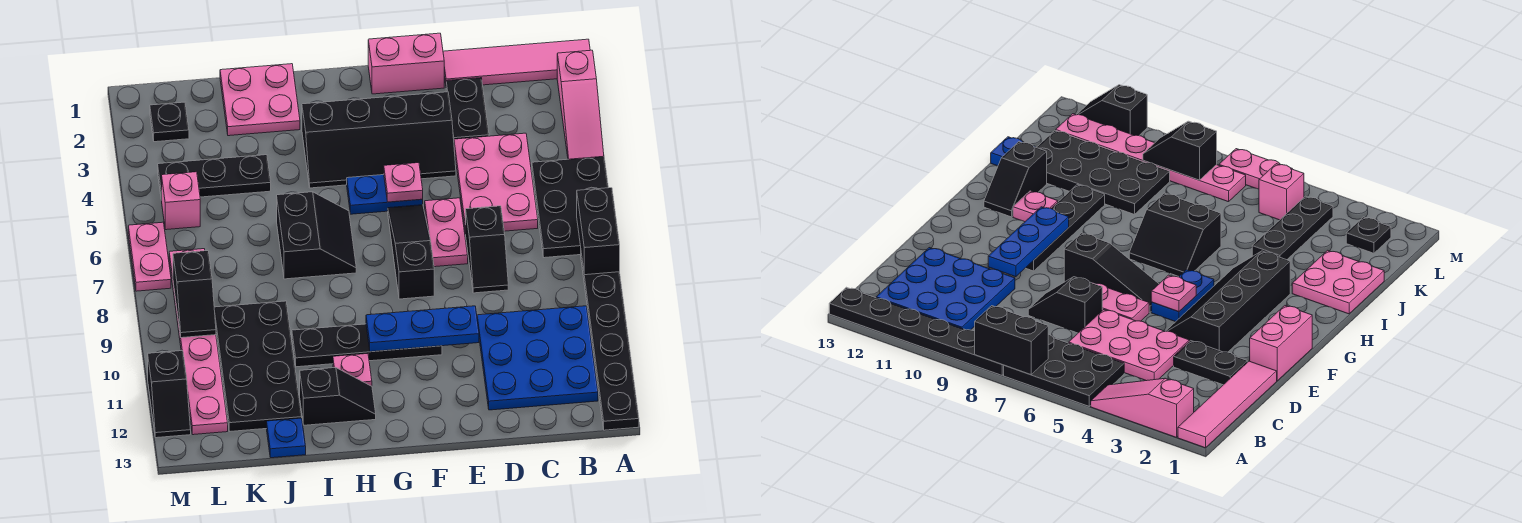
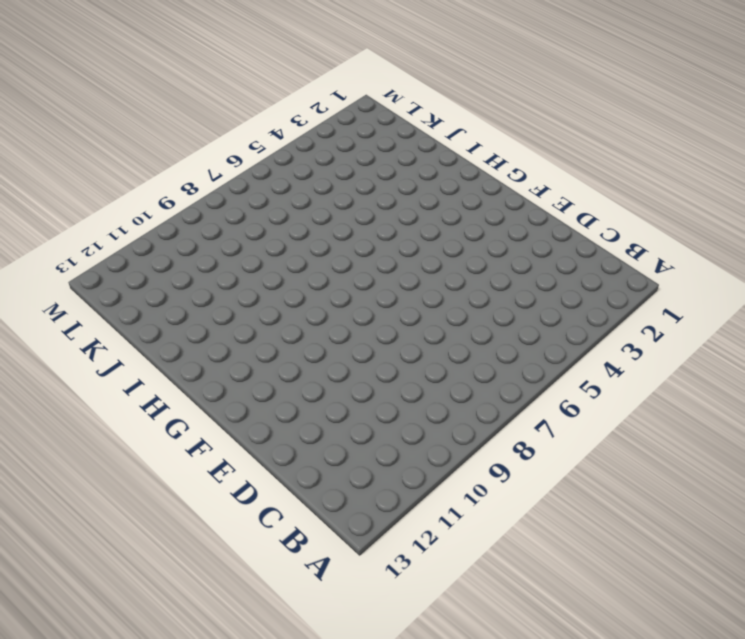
none -> pink 1x4 tile [443,39,590,85]
none -> pink 1x3 slope [557,50,604,159]
none -> black 2x3 plate [532,156,608,258]
none -> black 1x6 plate [581,254,639,430]

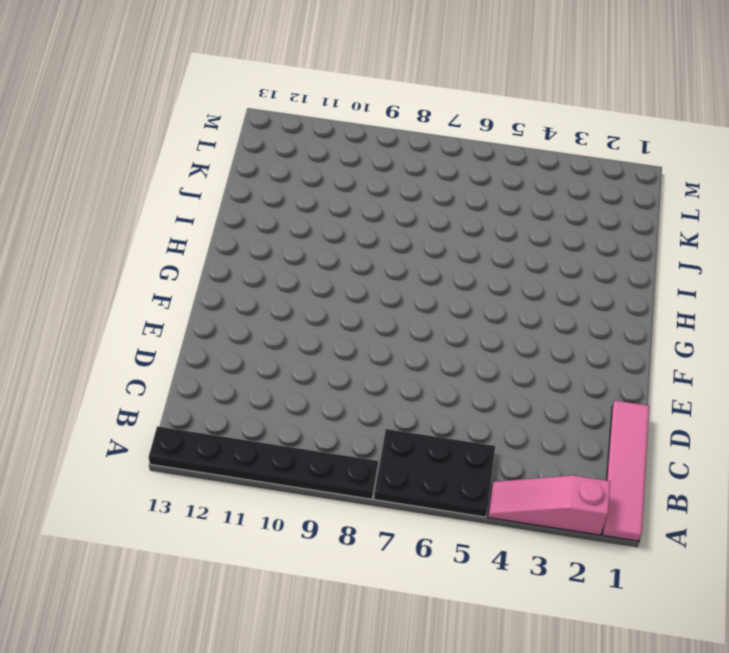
none -> blue 3x3 plate [477,306,598,410]
none -> pink 2x3 plate [454,133,538,234]
none -> black 1x2 plate [446,78,489,139]
none -> black 1x2 slope [465,206,508,293]

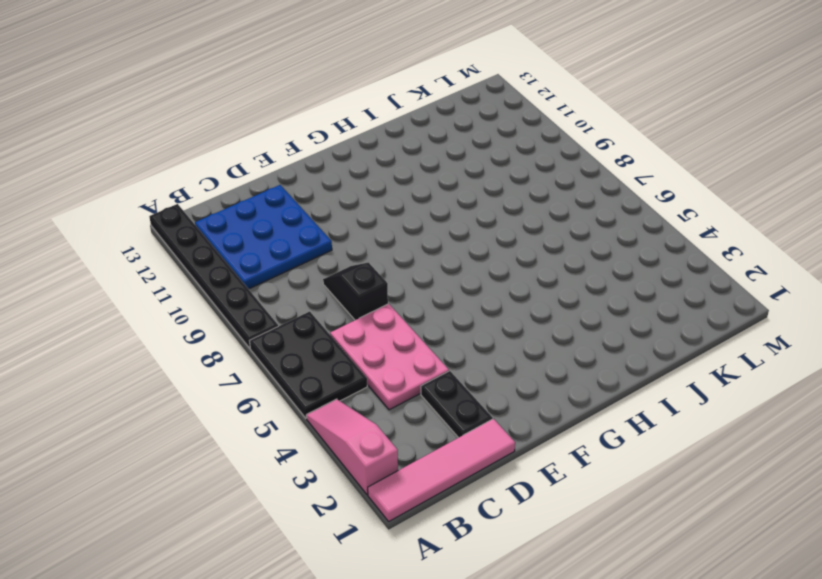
none -> pink 1x2 brick [368,33,444,94]
none -> black 2x4 slope [302,92,456,188]
none -> pink 1x2 plate [425,198,468,267]
none -> blue 1x2 plate [347,175,423,214]

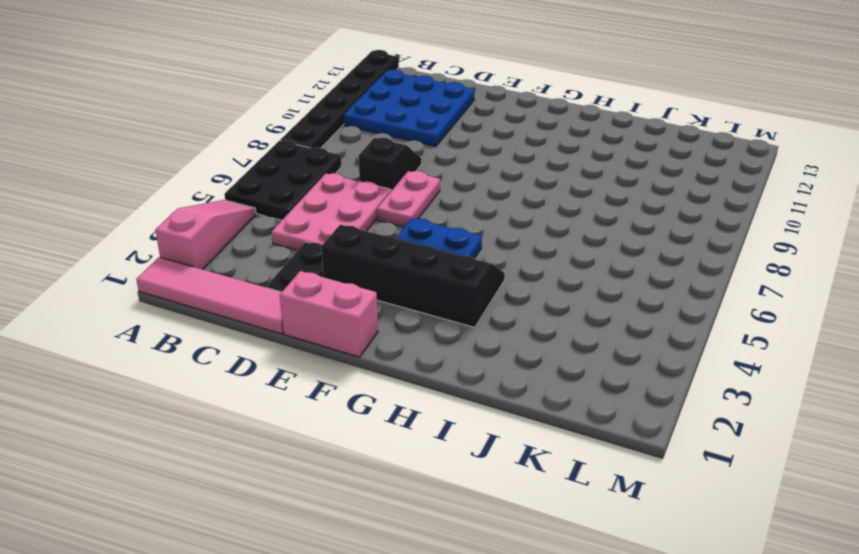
none -> black 1x3 slope [388,205,434,299]
none -> black 1x4 plate [292,324,442,367]
none -> black 2x2 slope [277,192,356,279]
none -> pink 1x1 plate [333,354,372,386]

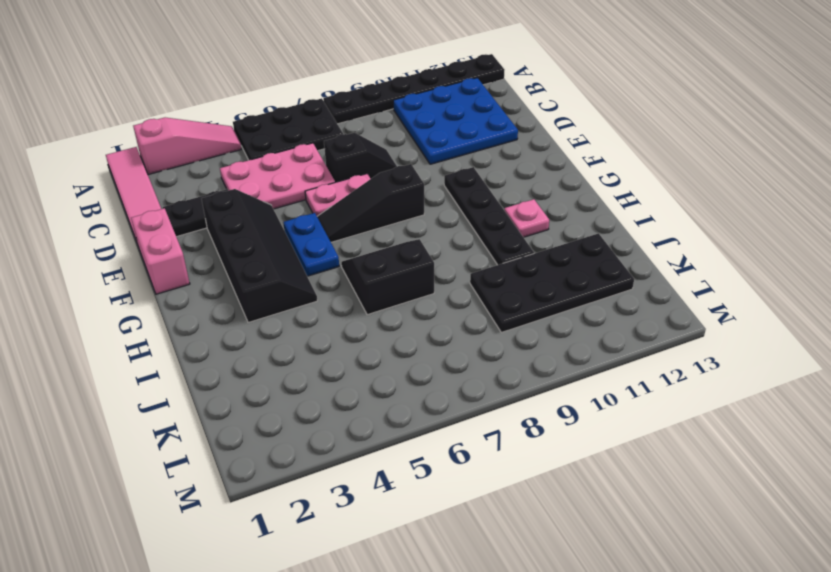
none -> black 1x2 slope [300,368,376,425]
none -> pink 2x2 plate [220,64,300,136]
none -> black 1x3 plate [158,155,271,200]
none -> blue 1x1 plate [267,418,306,458]

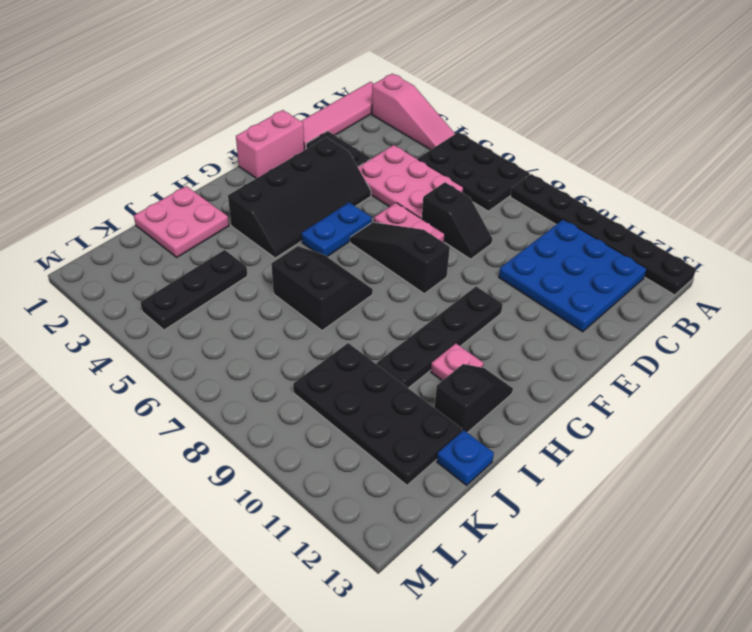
none -> black 1x1 plate [150,102,189,142]
none -> pink 1x1 brick [161,172,200,230]
none -> pink 1x6 plate [169,249,228,435]
none -> pink 1x2 plate [128,222,171,291]

